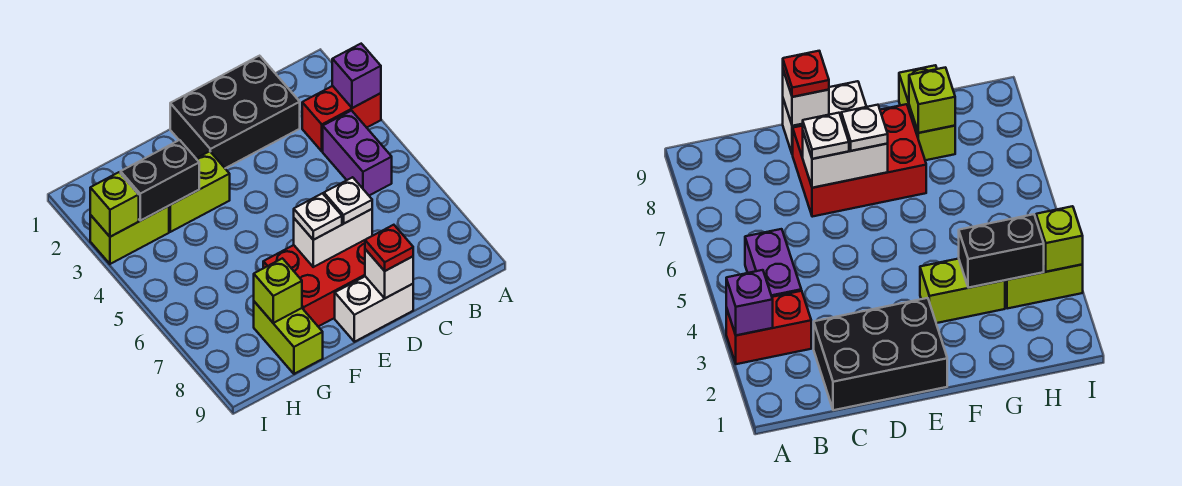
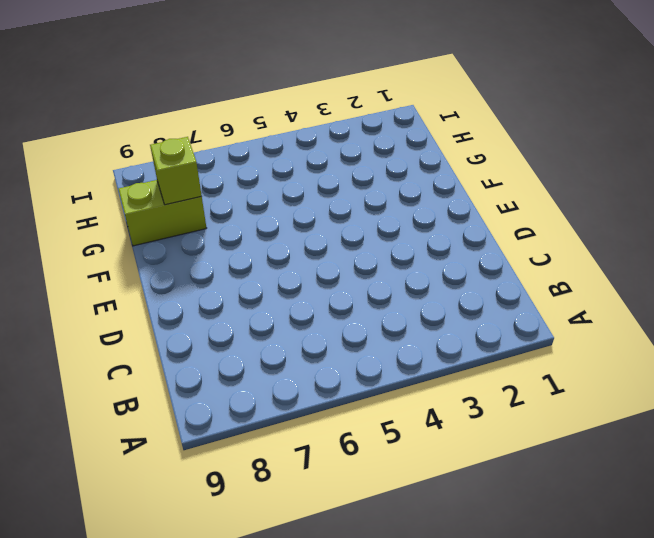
none -> red 1x2 brick [302,86,381,151]
none -> purple 1x2 brick [323,111,392,196]
none -> black 2x3 brick [170,56,300,168]

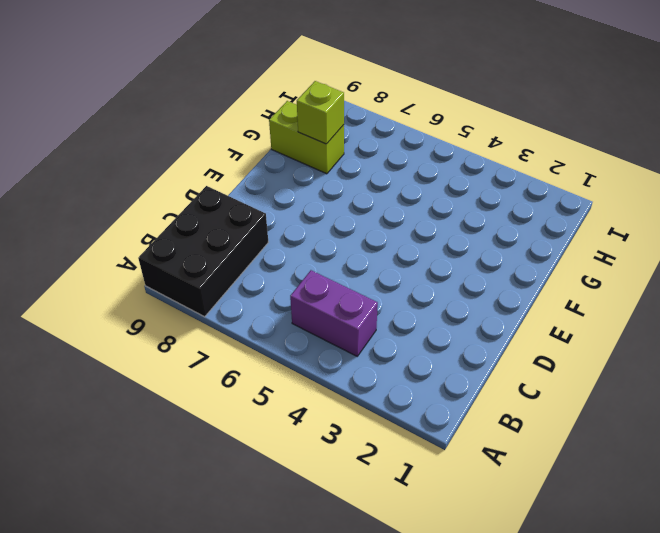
black 2x3 brick [138,186,268,317] -> black 2x3 brick moved to [170,56,300,168]
none -> red 1x2 brick [302,86,381,151]
none -> red 2x3 brick [263,240,365,326]
none -> white 1x2 brick [335,277,413,342]

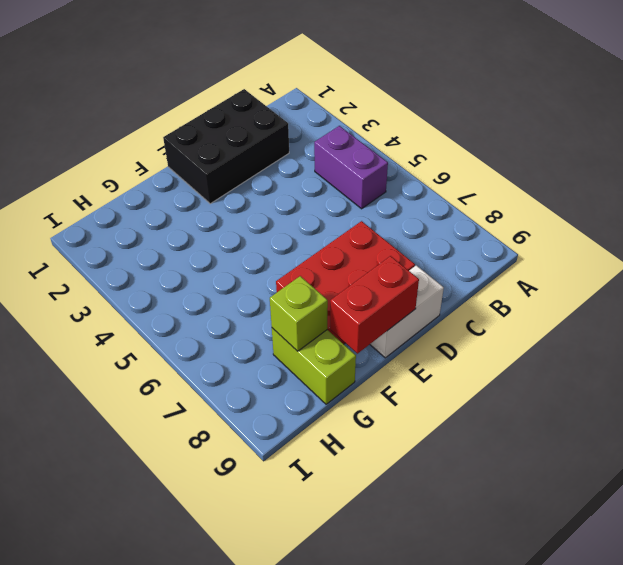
red 1x2 brick [330,256,419,354] -> red 1x2 brick moved to [302,86,381,151]
none -> lime 1x2 brick [169,151,230,232]
none -> lime 1x2 brick [90,206,169,264]
none -> purple 1x1 brick [332,44,381,108]

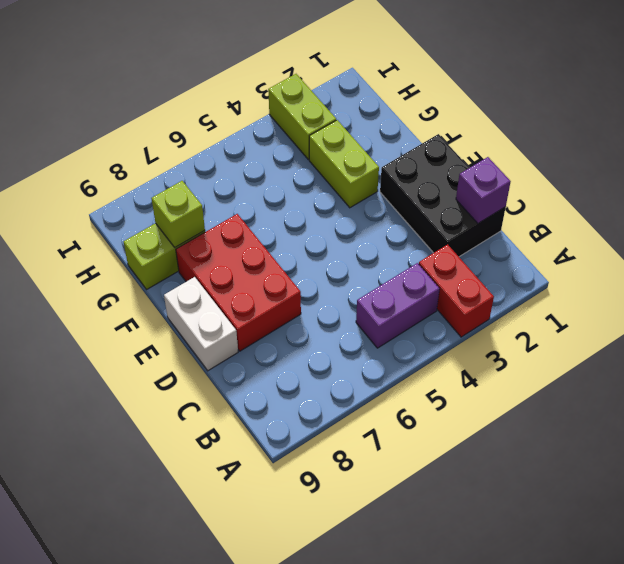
purple 1x1 brick [456,157,511,223] -> purple 1x1 brick moved to [332,44,381,108]
none -> white 1x2 brick [294,209,372,267]
none -> white 1x1 brick [365,249,413,298]
none -> black 1x2 brick [121,140,199,221]

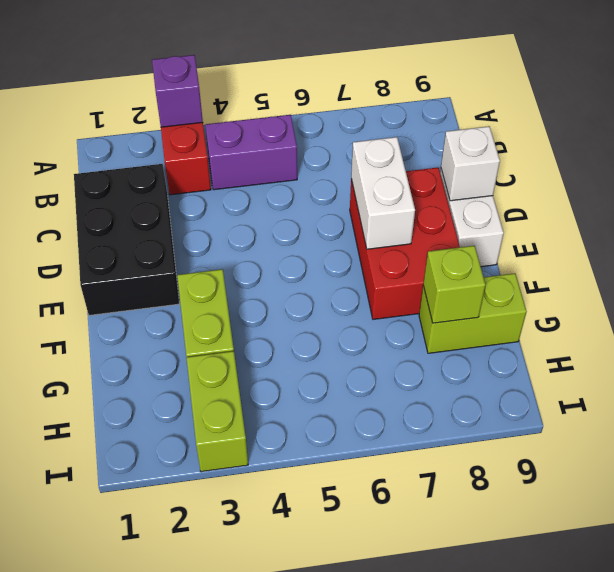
none -> black 1x2 brick [121,140,199,221]
none -> lime 1x1 brick [90,172,139,237]
none -> white 1x1 plate [324,177,372,223]

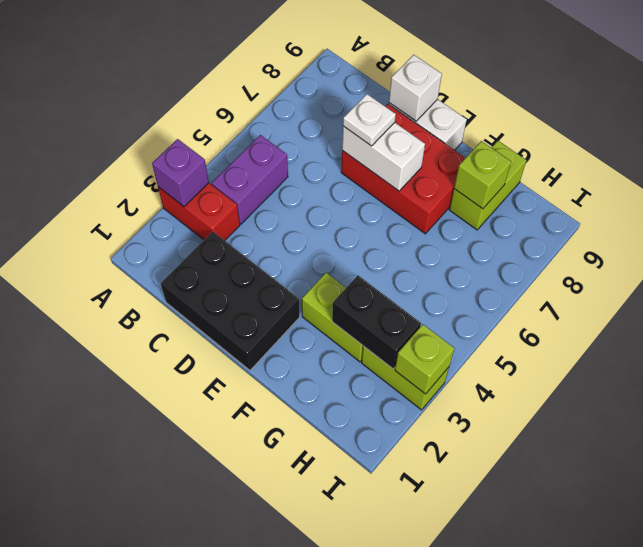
none -> red 1x1 plate [365,225,413,271]
none -> white 1x1 plate [294,193,342,240]

